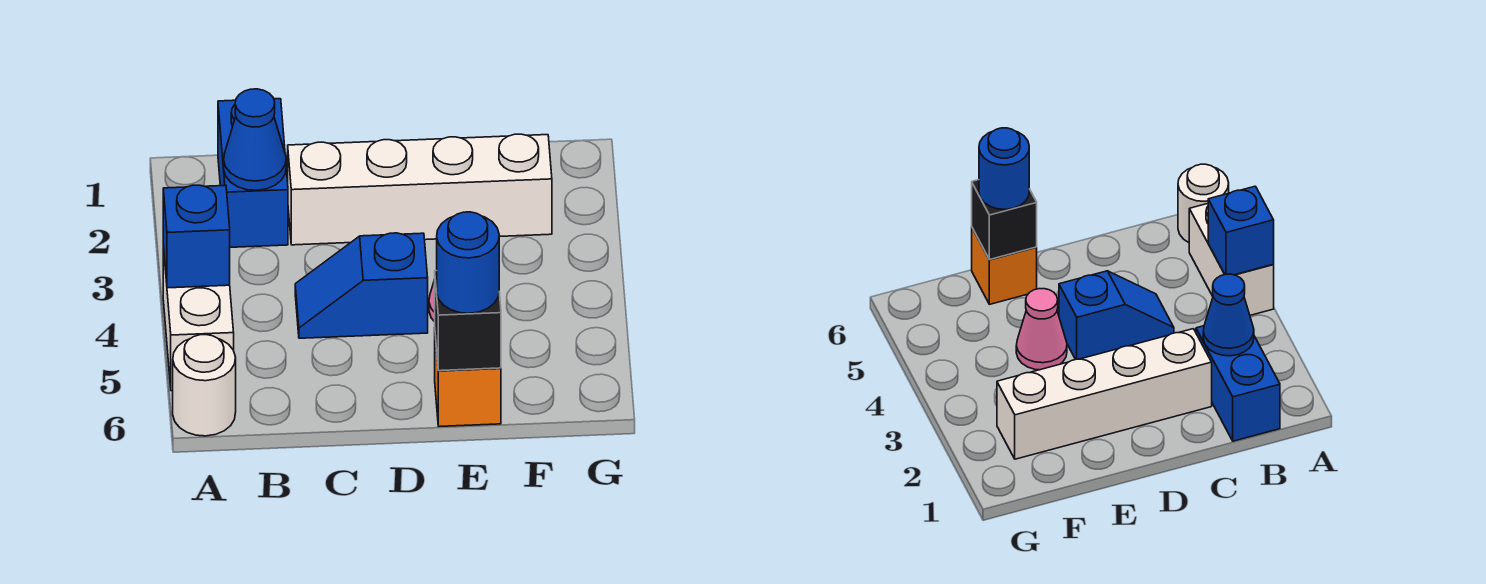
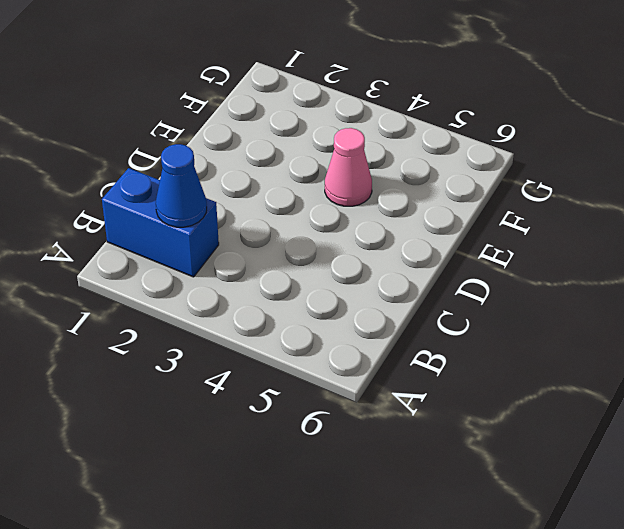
none -> white 1x2 brick [163,246,234,391]
none -> white 1x1 round brick [173,335,236,436]

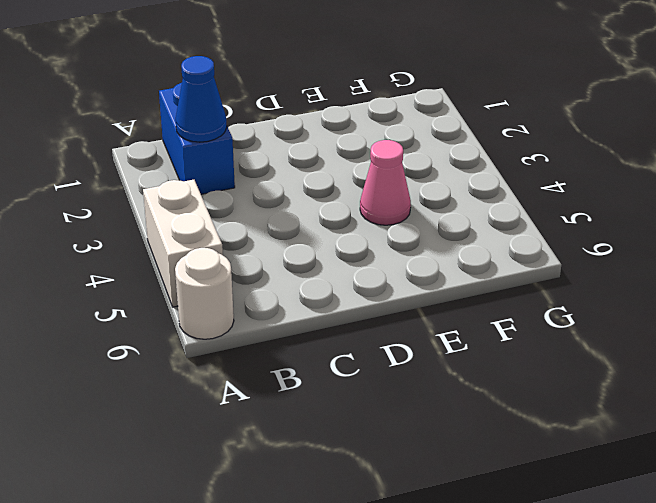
none -> white 1x4 brick [288,134,552,245]
none -> blue 1x2 slope [295,233,428,338]

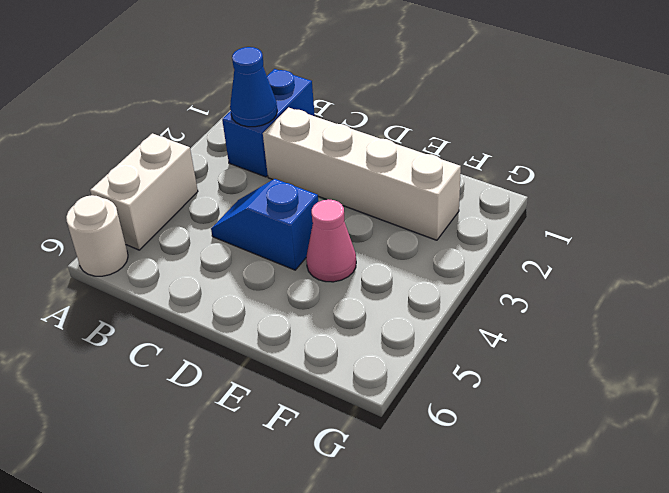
none -> orange 1x1 brick [435,336,501,426]
none -> blue 1x1 brick [163,185,230,288]

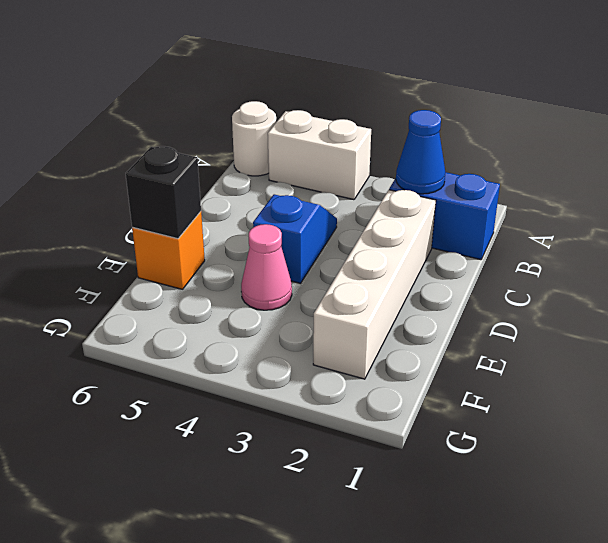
none -> blue 1x1 brick [163,185,230,288]
none -> blue 1x1 round brick [437,212,499,313]

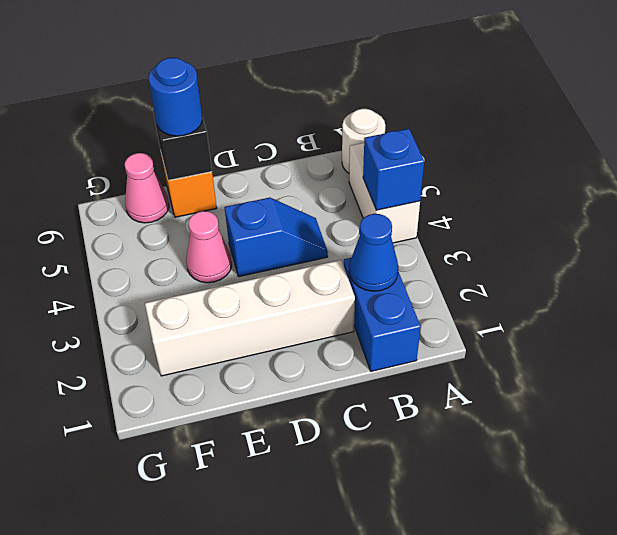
pink 1x1 cone [125,153,169,223] -> none

